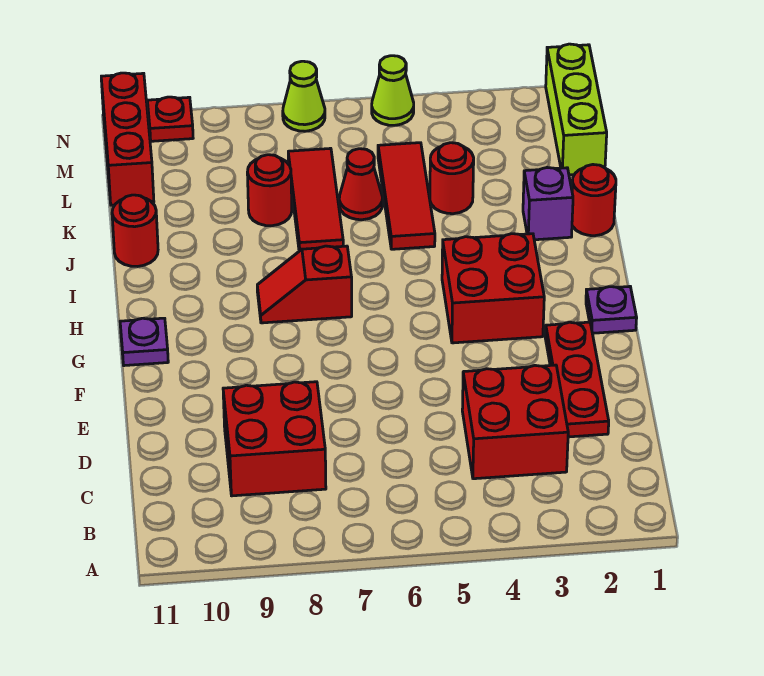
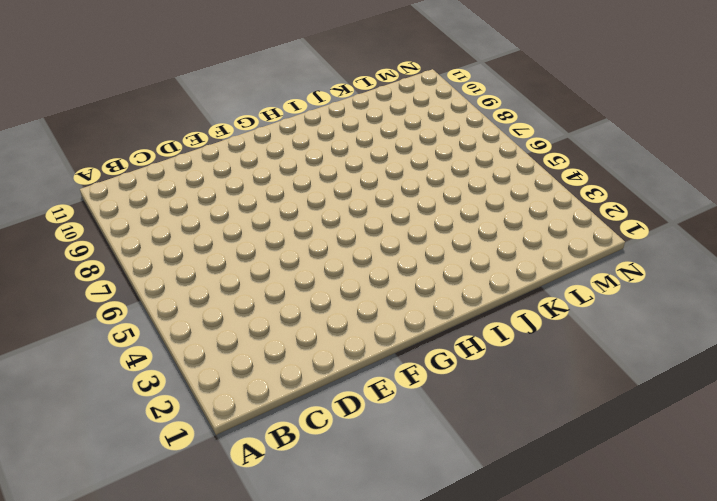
none -> red 2x2 brick [462,365,568,479]
none -> red 2x2 brick [223,382,326,496]
none -> red 1x3 plate [545,322,609,437]

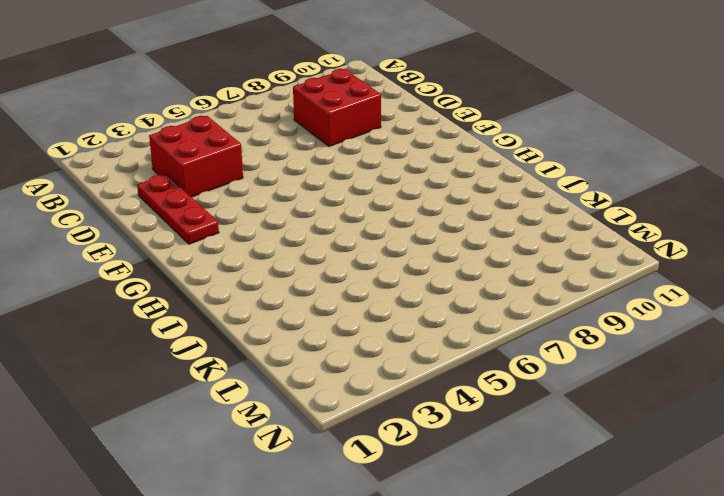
none -> purple 1x1 plate [586,286,637,333]
none -> red 2x2 brick [442,234,544,343]
none -> purple 1x1 plate [120,318,168,366]

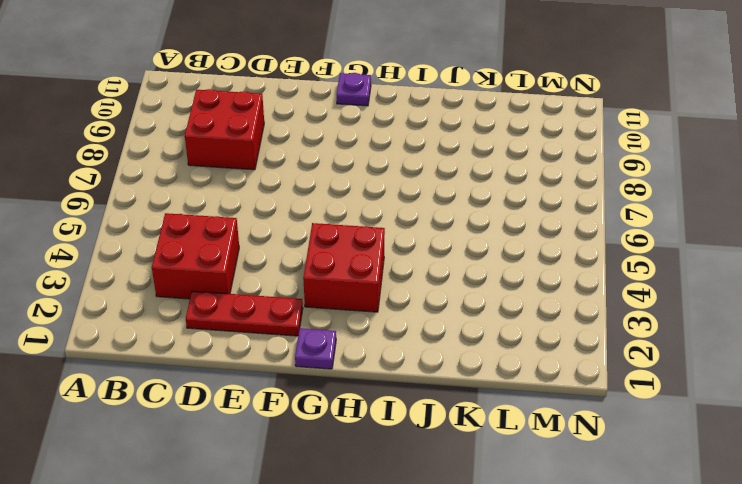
none -> red 1x2 slope [257,246,352,323]
none -> red 1x1 round brick [572,165,616,236]
none -> purple 1x1 brick [523,168,573,240]

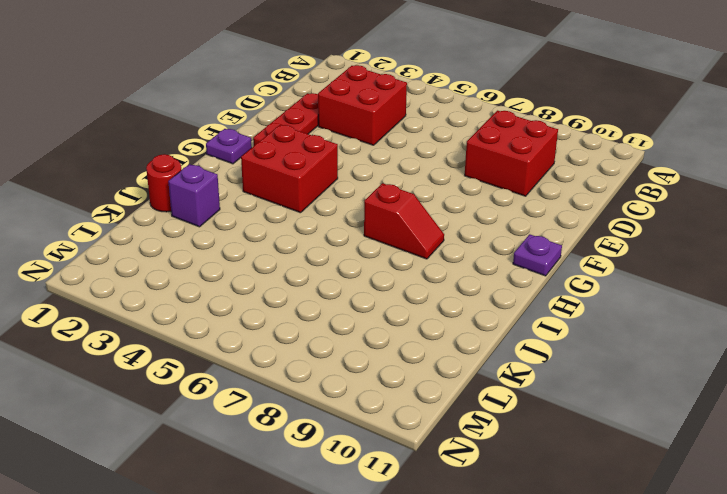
none -> red 1x3 tile [378,143,435,249]
none -> red 1x3 tile [288,148,343,251]
none -> red 1x1 round brick [112,195,158,266]

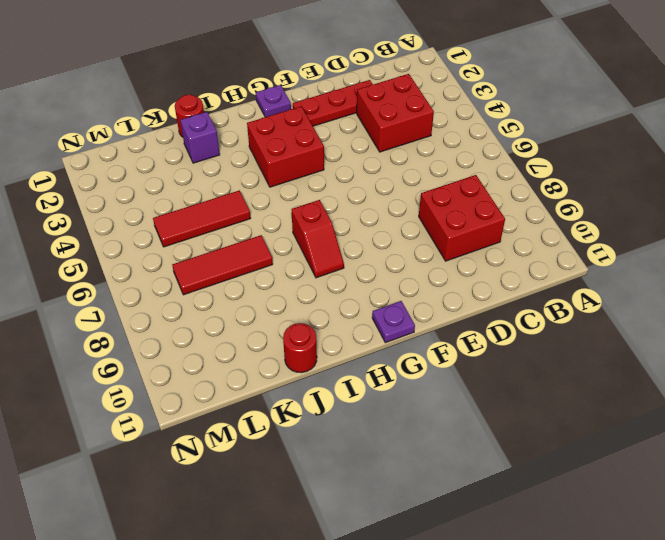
none -> red 1x1 round brick [430,143,474,214]
none -> red 1x1 cone [339,149,382,220]
none -> red 1x1 round brick [247,155,292,226]

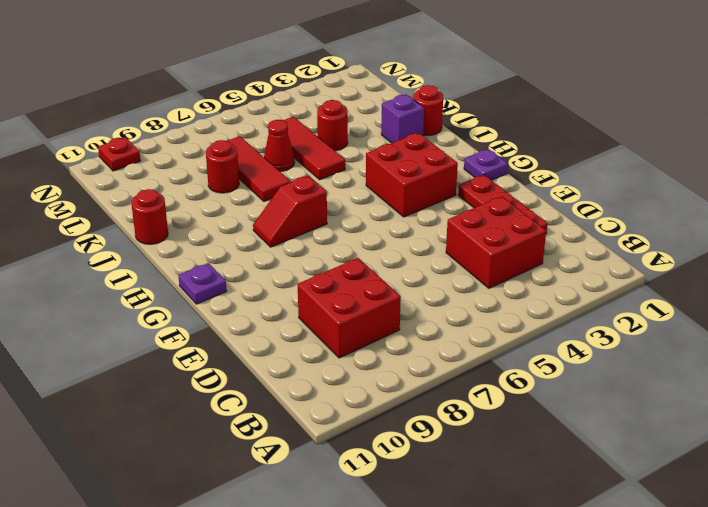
none -> lime 1x3 brick [546,44,607,175]
none -> red 1x3 brick [101,73,154,205]
none -> lime 1x1 cone [372,56,414,125]

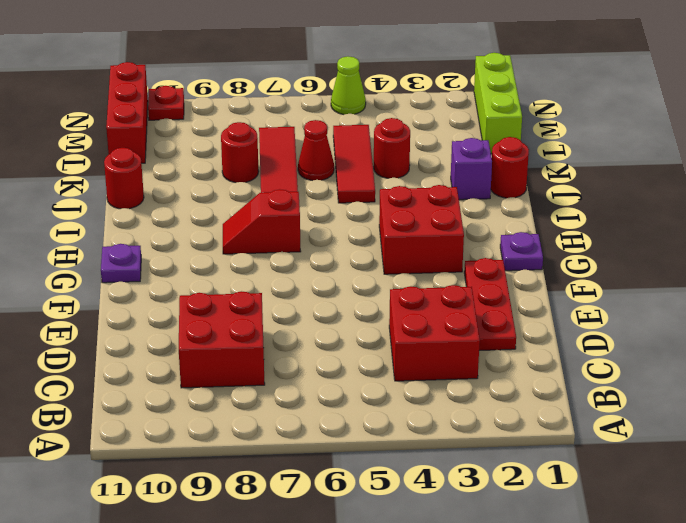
none -> lime 1x1 cone [283,61,325,131]

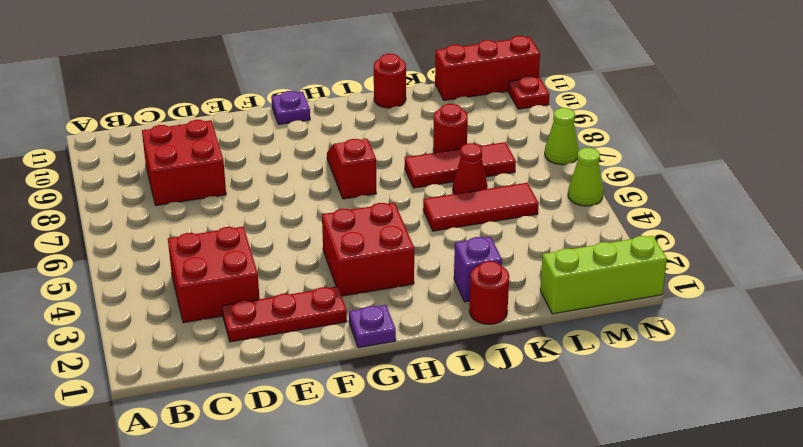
none -> red 1x1 round brick [430,143,474,214]

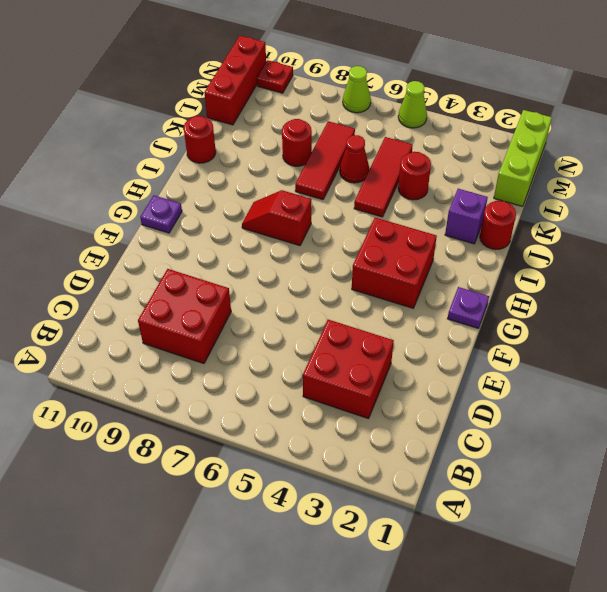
none -> red 1x3 plate [545,322,609,437]

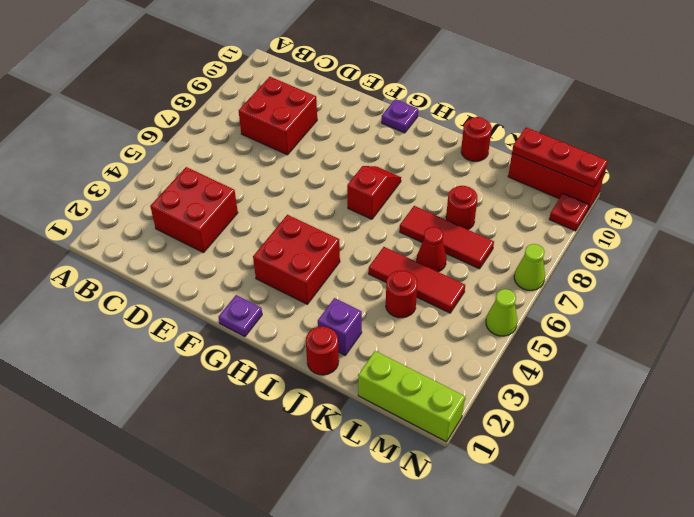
red 1x3 plate [512,127,608,187] -> red 1x3 plate moved to [545,322,609,437]

